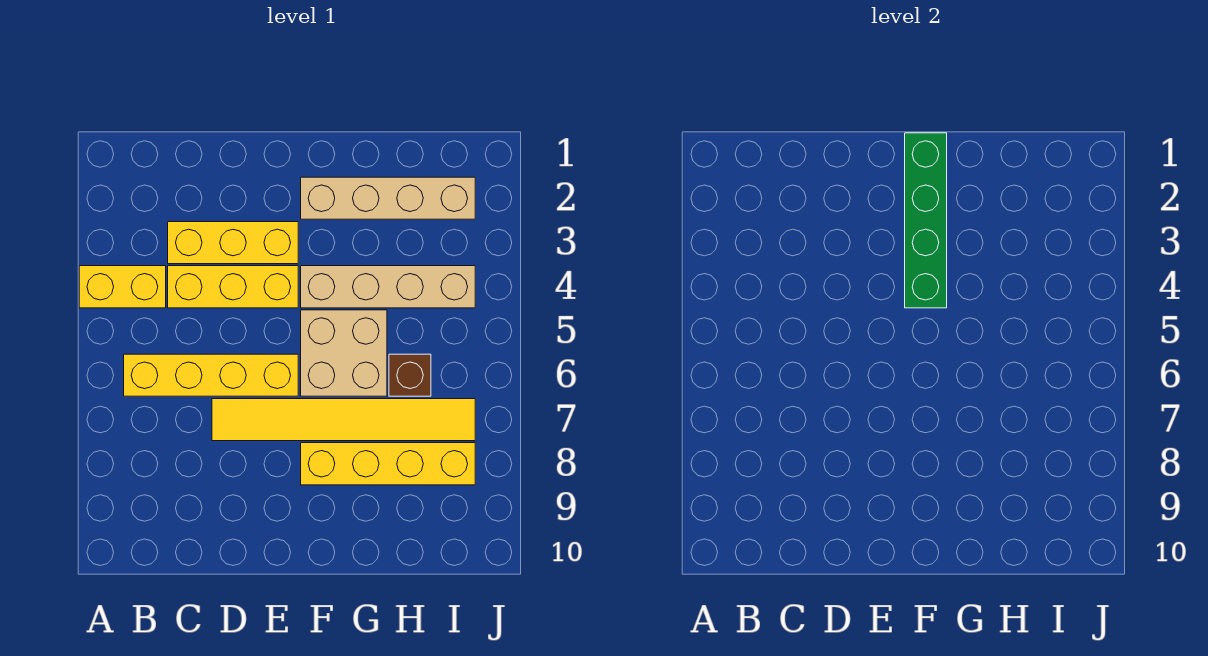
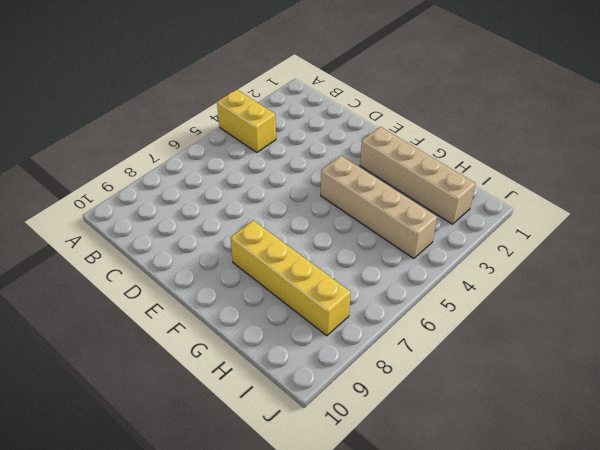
none -> yellow 1x4 brick [124,354,298,396]
none -> yellow 1x3 brick [168,222,298,264]

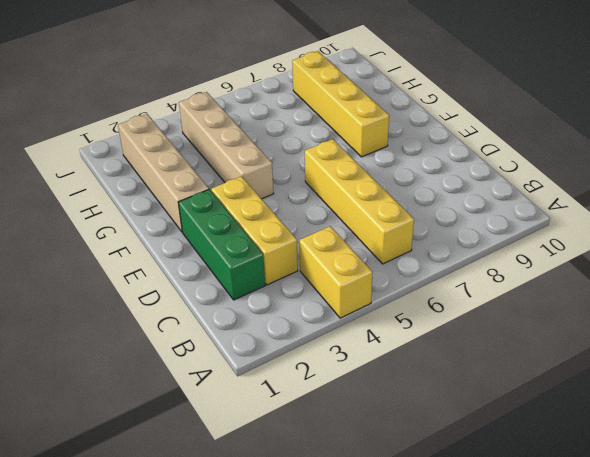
green 1x3 brick [178,189,265,300] -> none
none -> yellow 1x3 brick [168,266,298,308]
none -> yellow 1x6 tile [212,399,475,441]

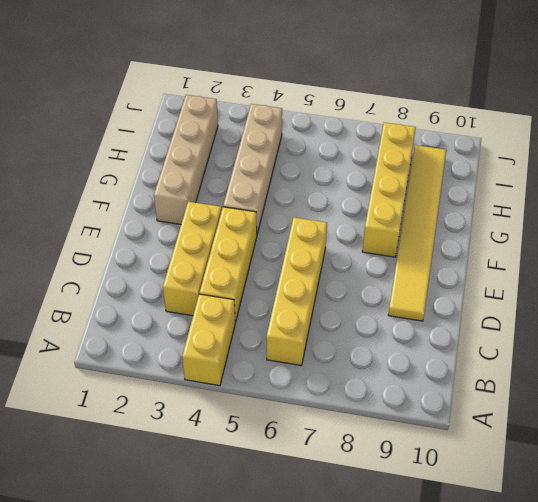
yellow 1x6 tile [388,145,446,321] -> yellow 1x6 tile moved to [212,399,475,441]
none -> tan 2x2 brick [301,310,387,396]
none -> brown 1x1 brick [389,354,431,396]

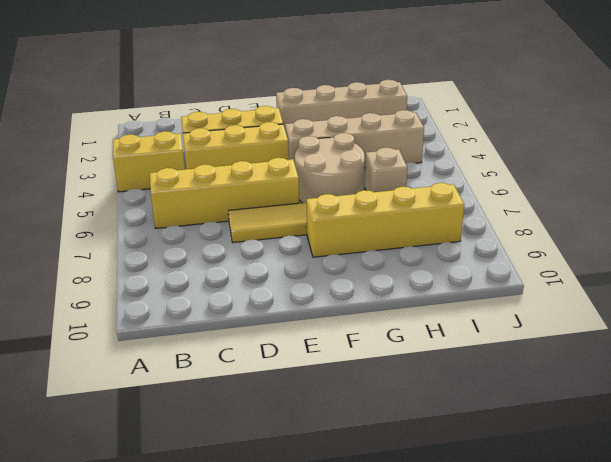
tan 2x2 round brick [295,133,365,203] -> tan 2x2 brick [301,310,387,396]
tan 1x1 brick [365,148,407,192] -> brown 1x1 brick [389,354,431,396]
none -> green 1x4 brick [905,133,947,308]

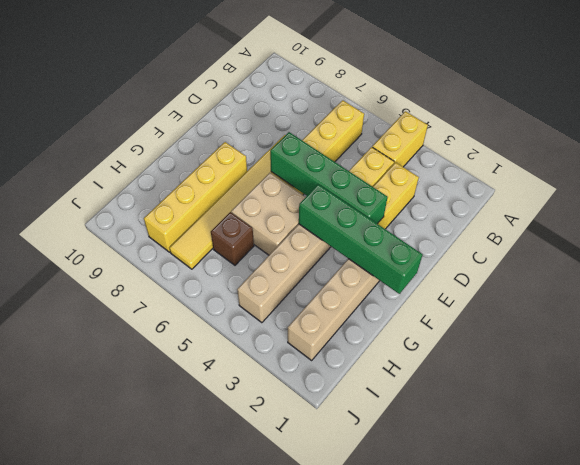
green 1x4 brick [270,132,388,224] -> none

